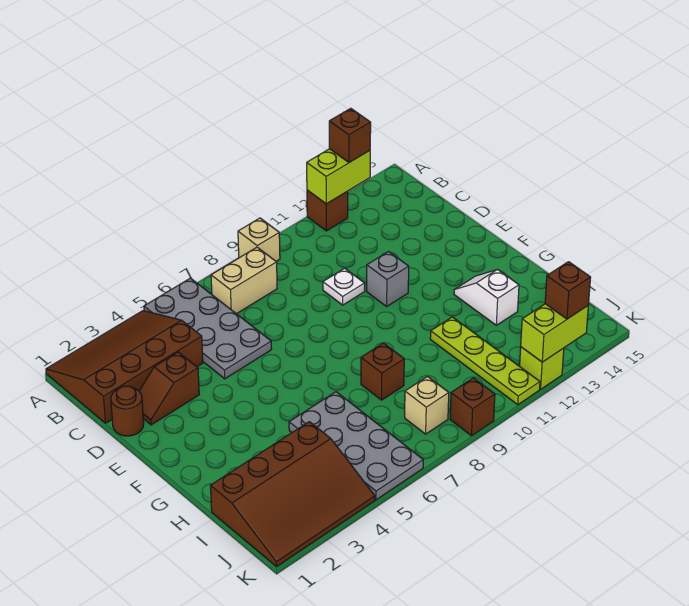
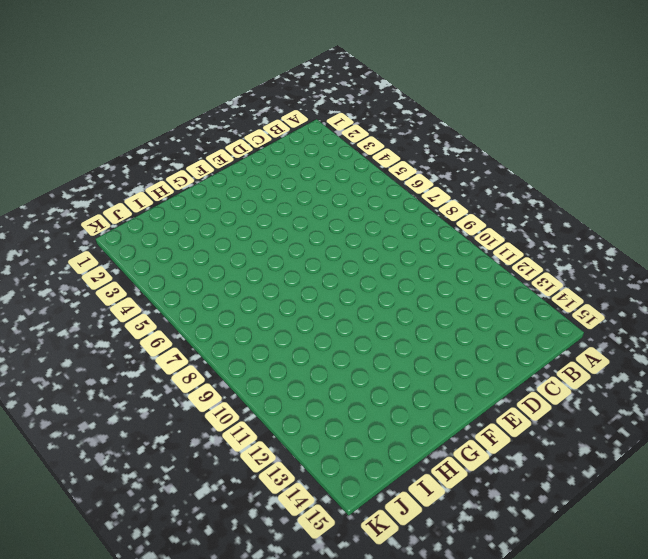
none -> brown 3x4 slope [46,311,203,423]
none -> grey 2x4 plate [144,278,272,379]
none -> tan 1x1 brick [238,218,280,262]

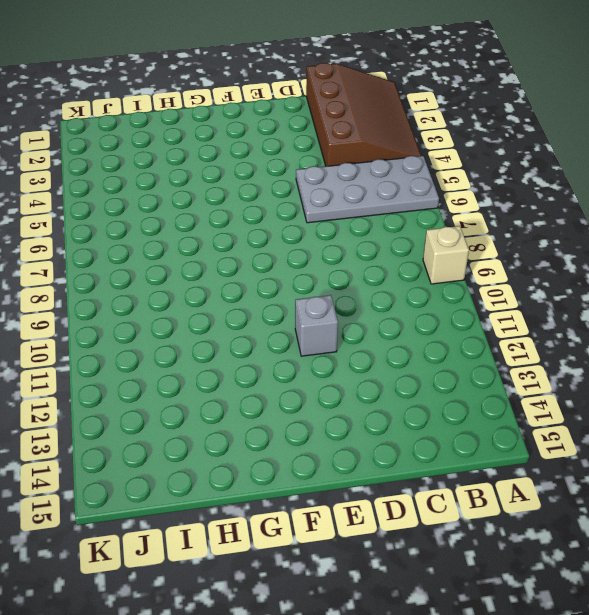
none -> brown 1x1 brick [307,190,348,231]
none -> tan 1x2 brick [211,247,277,314]
none -> brown 1x1 round brick [111,386,144,436]

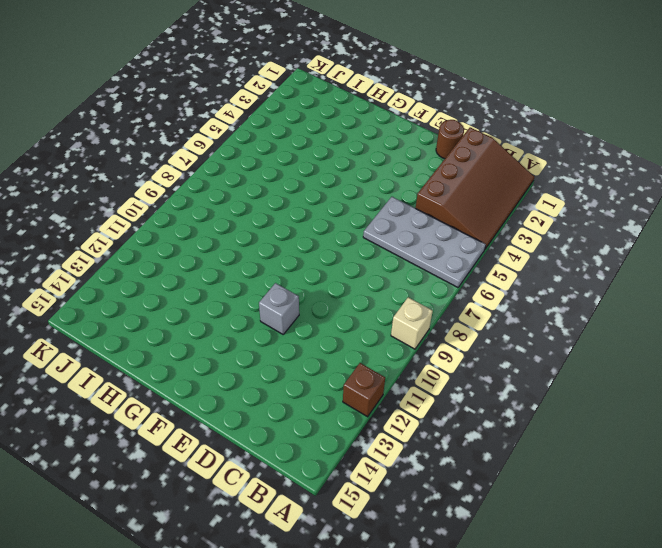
none -> tan 1x2 brick [211,247,277,314]
none -> brown 1x2 slope [139,352,199,425]
none -> white 1x1 plate [323,268,365,305]

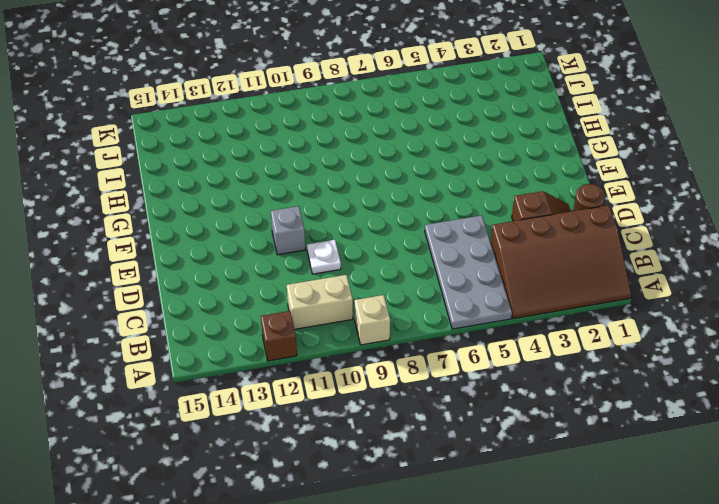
tan 1x2 brick [287,275,353,329] -> tan 1x2 brick moved to [211,247,277,314]
none -> white 1x2 slope [454,270,519,325]
none -> grey 2x4 plate [289,392,423,500]
none -> brown 1x1 brick [361,343,404,400]

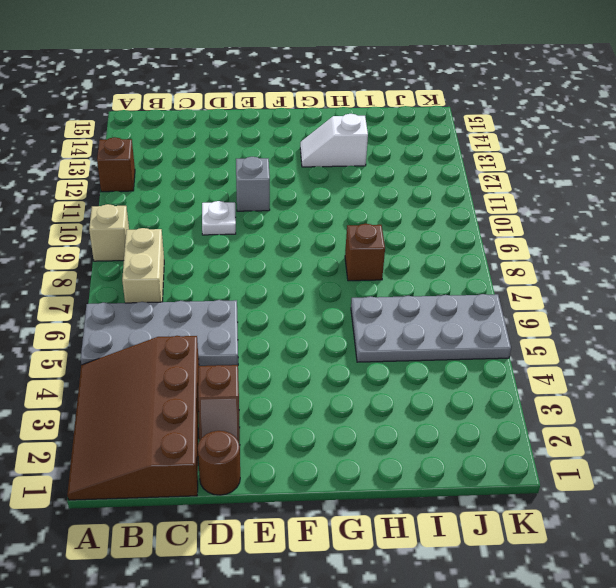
none -> lime 1x4 plate [430,317,540,405]
none -> brown 3x4 slope [211,422,375,566]
none -> tan 1x1 brick [405,377,449,434]

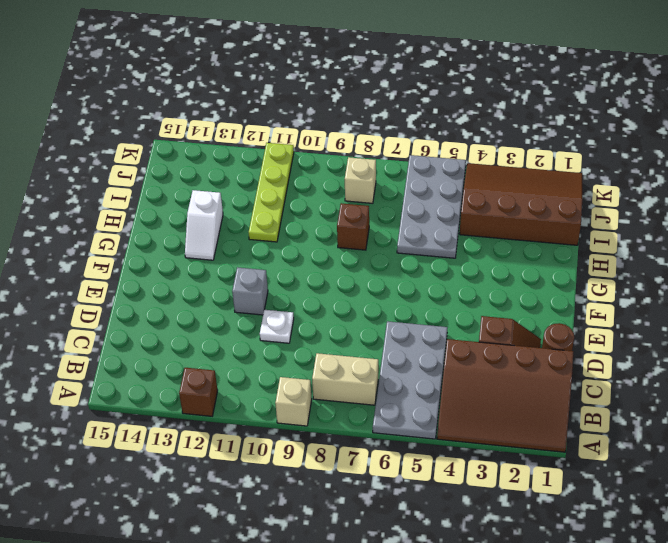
none -> brown 1x1 brick [450,378,495,436]
none -> lime 1x1 brick [520,347,564,389]
none -> lime 1x2 brick [307,149,370,204]

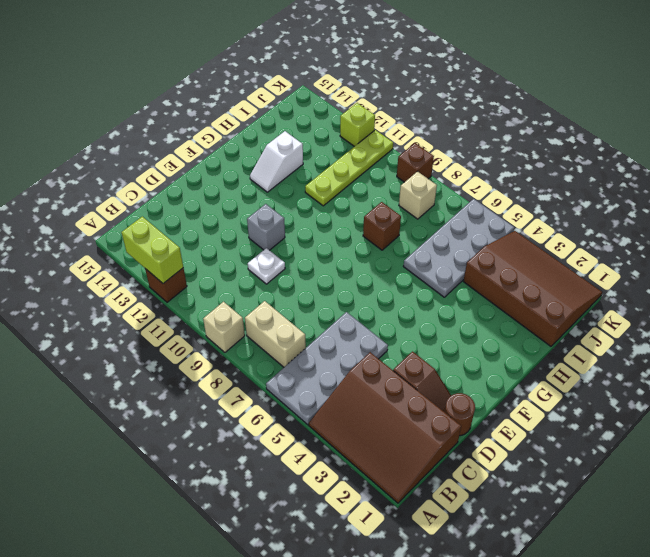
none -> lime 1x2 brick [521,304,588,362]
none -> brown 1x1 brick [329,108,371,162]
none -> brown 1x1 brick [545,262,591,319]

